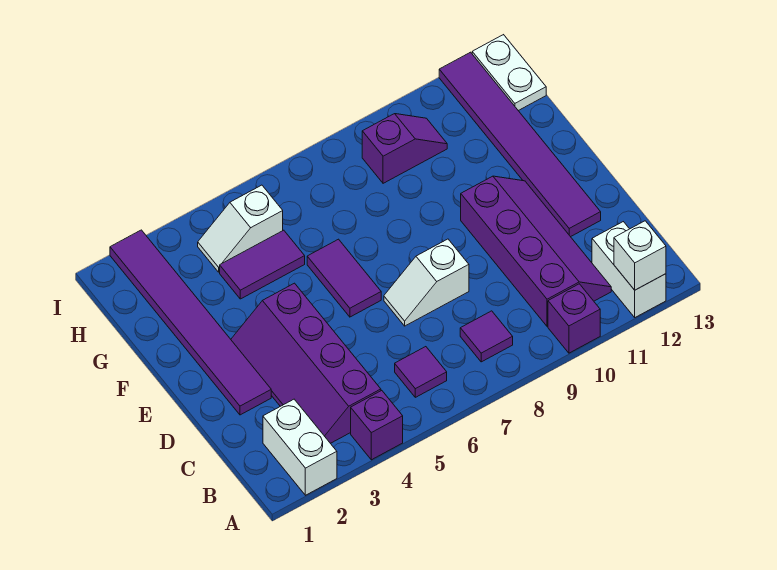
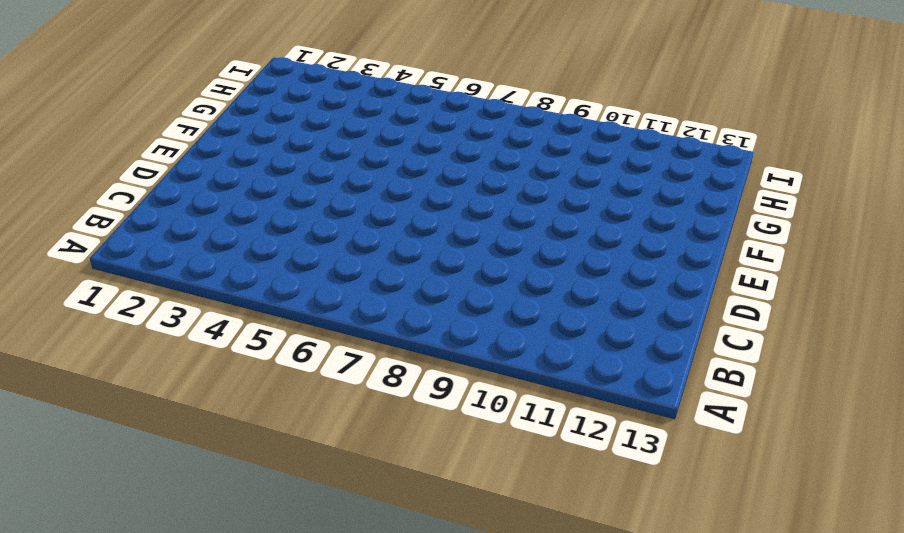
none -> white 1x2 brick [263,399,337,495]
none -> purple 1x1 brick [351,391,403,460]
none -> purple 1x1 brick [548,284,600,353]

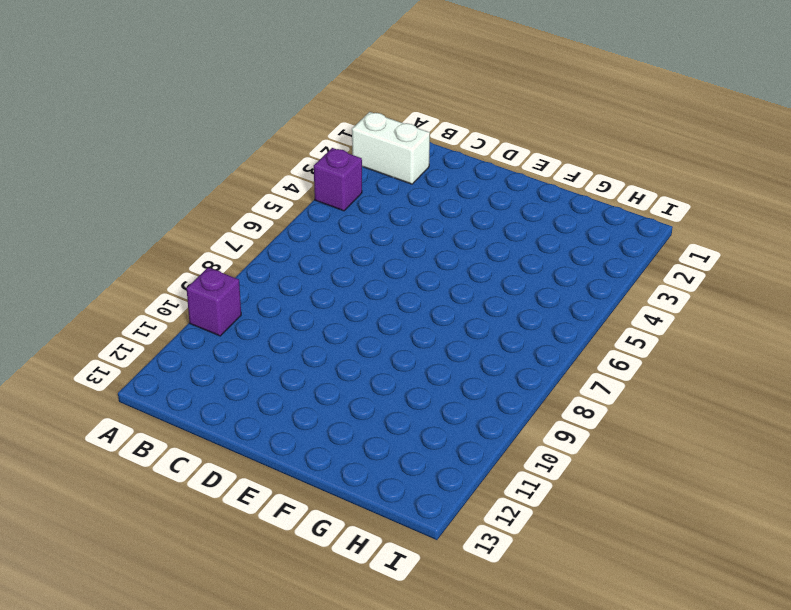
none -> white 1x2 brick [592,222,666,317]
none -> purple 2x4 slope [231,283,381,443]
none -> purple 1x1 tile [395,347,447,397]

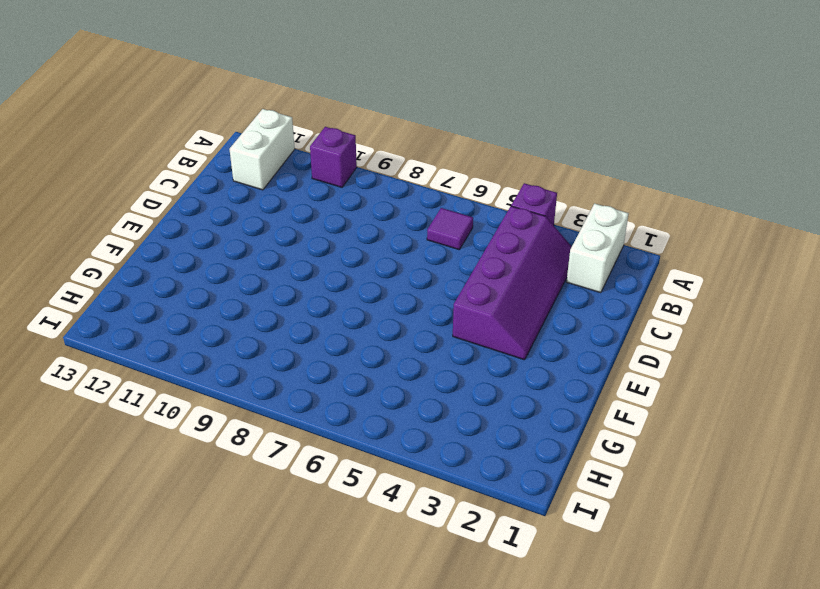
none -> purple 1x1 tile [460,311,513,362]
none -> purple 2x4 slope [461,176,611,326]
none -> purple 1x6 tile [110,230,271,415]

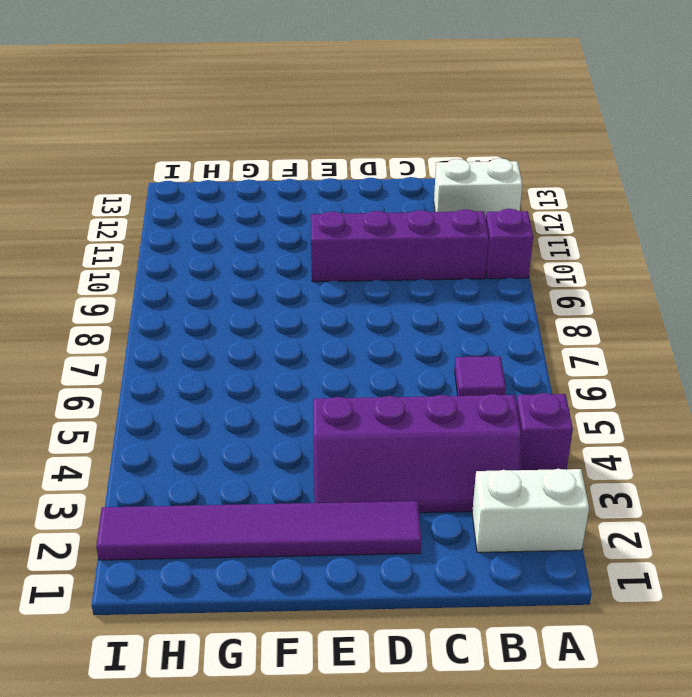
none -> purple 1x1 tile [460,311,513,362]
none -> white 1x2 slope [384,239,469,326]
none -> purple 1x6 tile [439,52,601,237]

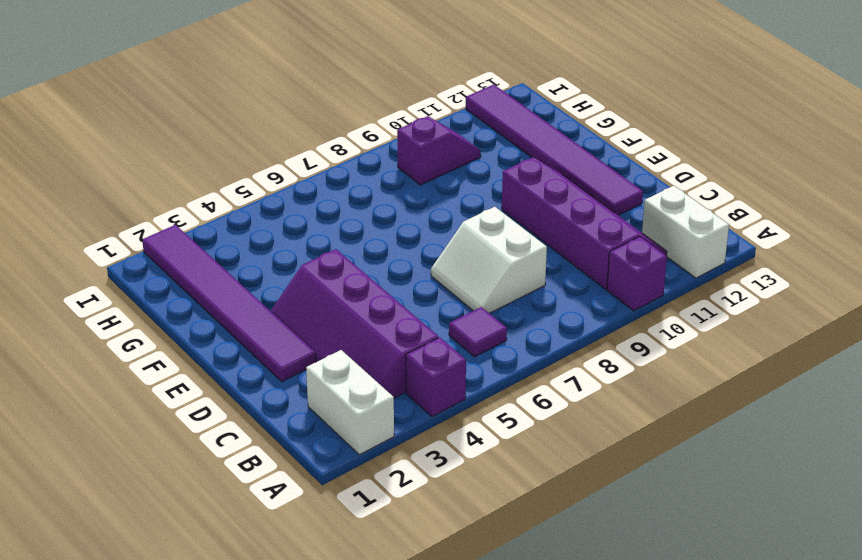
white 2x2 slope [431,207,547,313] -> white 1x2 slope [384,239,469,326]
none -> purple 1x1 tile [460,311,513,362]
none -> purple 1x2 tile [307,239,381,317]
none -> purple 1x2 tile [220,230,305,299]

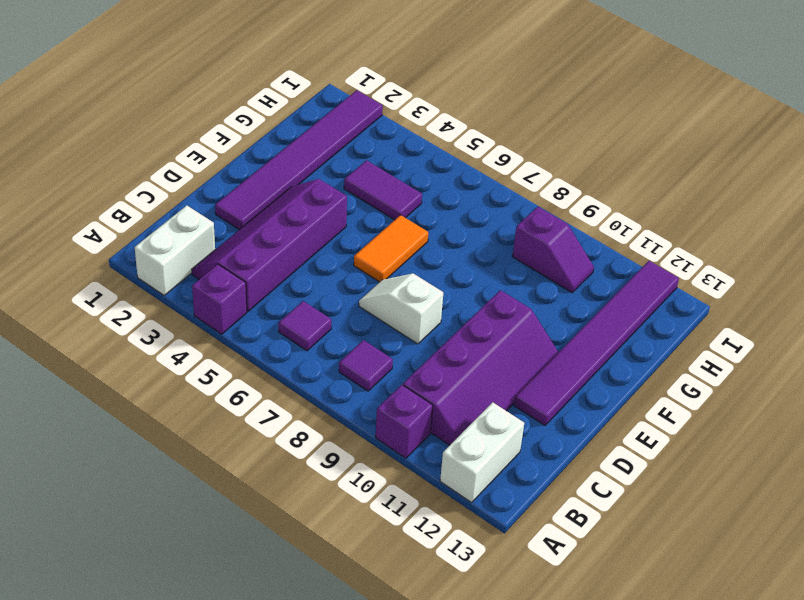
orange 1x2 tile [354,215,428,282] -> purple 1x2 tile [307,239,381,317]
none -> white 1x2 slope [198,185,283,272]
none -> white 1x2 plate [472,35,546,111]
none -> white 1x1 brick [614,221,666,290]

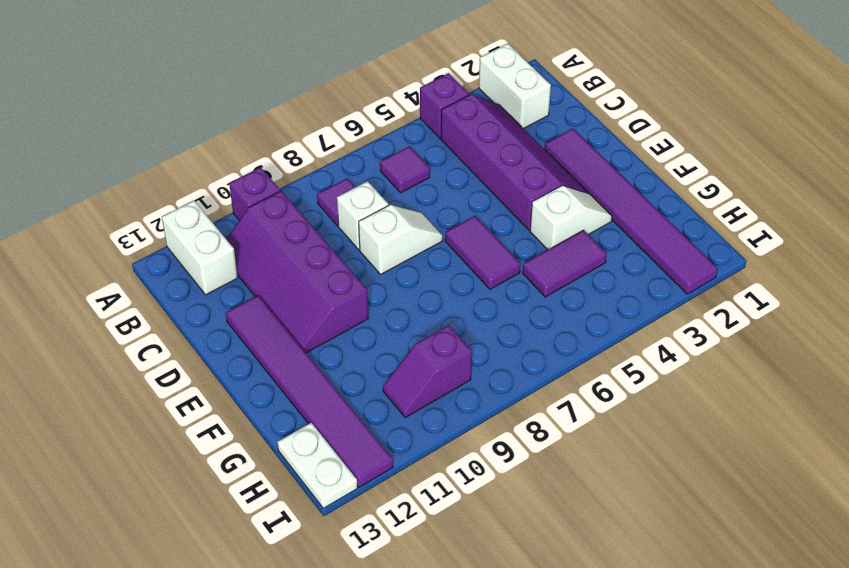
white 1x1 brick [337,181,388,250] -> white 1x1 brick moved to [614,221,666,290]
white 1x2 slope [530,185,612,250] -> white 1x2 slope moved to [198,185,283,272]

